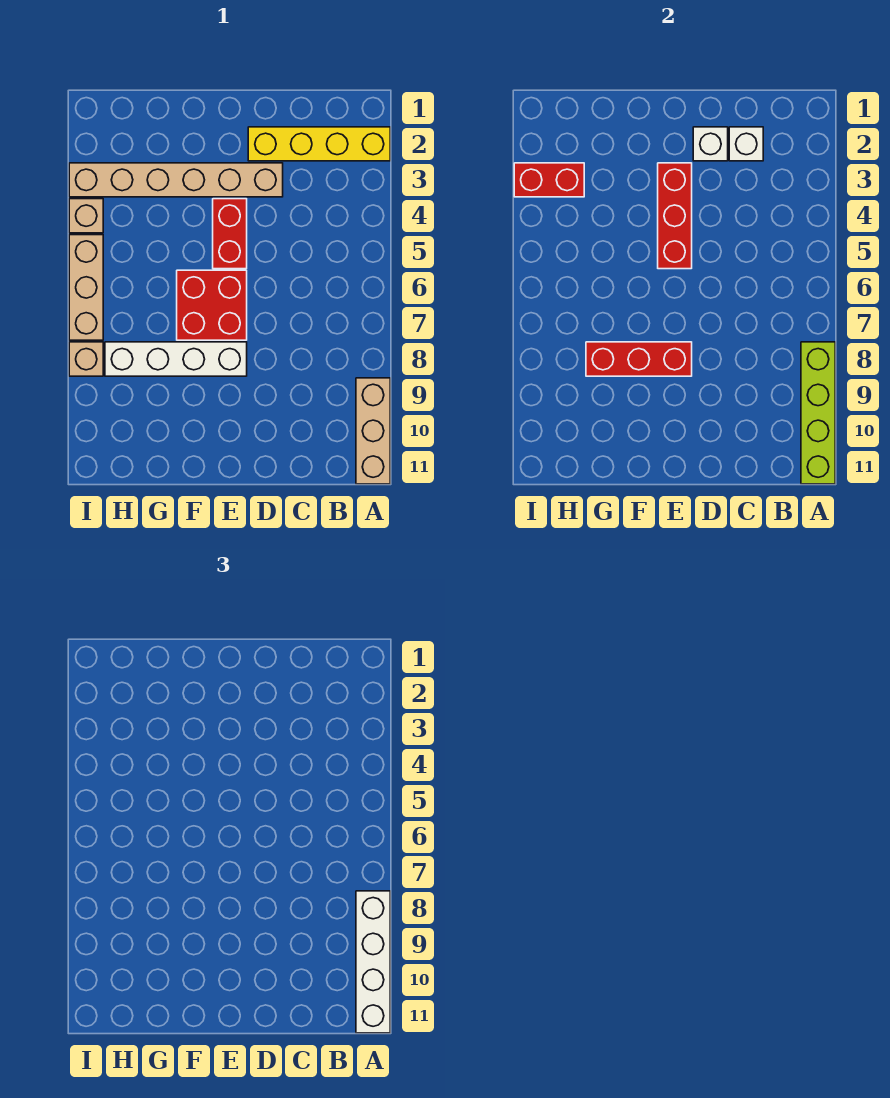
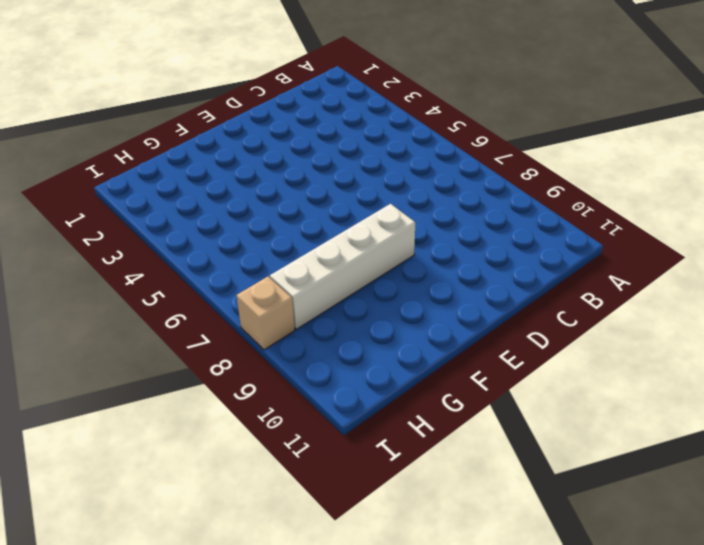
none -> yellow 1x4 brick [248,127,390,161]
none -> tan 1x3 brick [356,378,390,484]
none -> tan 1x6 brick [69,163,283,197]

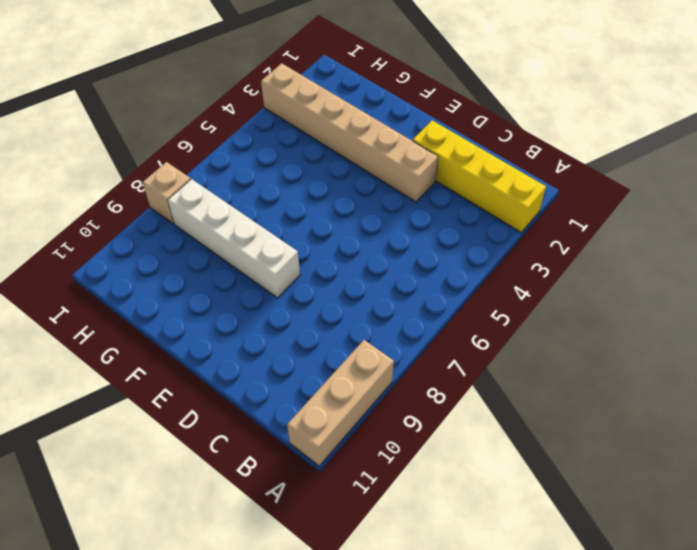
none -> red 1x2 brick [213,199,247,269]
none -> red 2x2 brick [177,270,247,340]
none -> tan 1x1 brick [69,199,103,233]

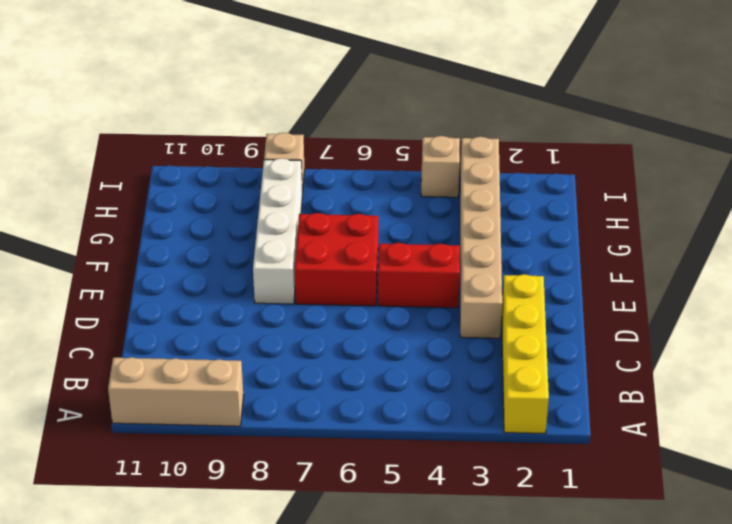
none -> tan 1x3 brick [69,235,103,340]
none -> lime 1x4 brick [801,342,835,484]
none -> white 1x1 brick [729,127,763,161]

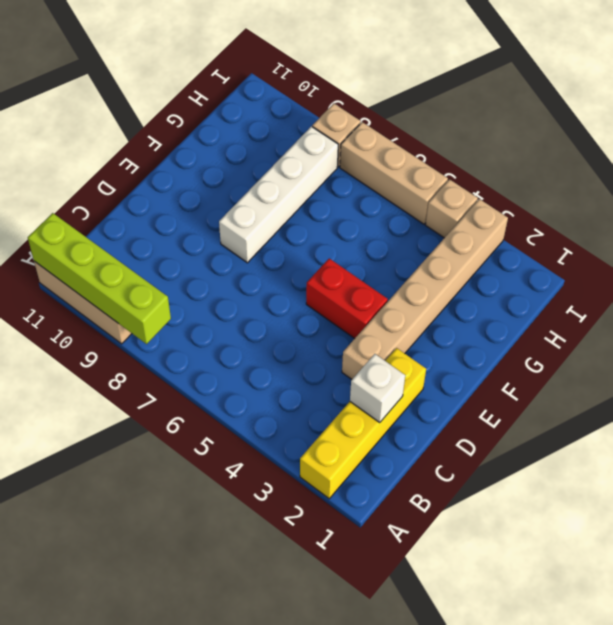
none -> red 2x2 brick [177,270,247,340]
none -> white 1x1 brick [693,127,728,161]
none -> red 1x3 brick [658,163,692,269]

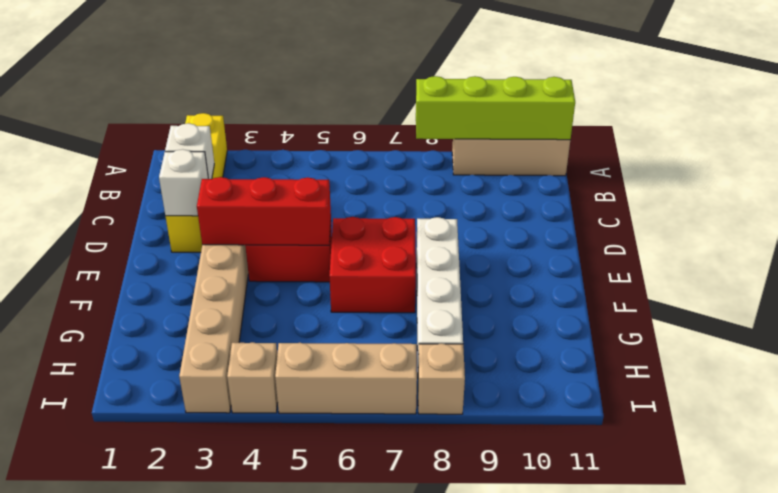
none -> red 1x3 brick [586,342,692,376]
none -> red 1x2 brick [514,163,584,197]
none -> white 1x4 brick [356,891,390,1033]

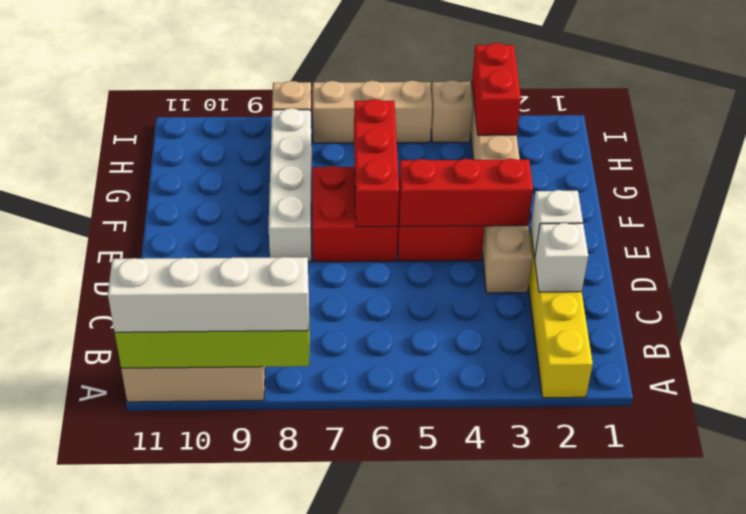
red 1x3 brick [354,99,399,227] -> red 1x3 brick moved to [586,342,692,376]

